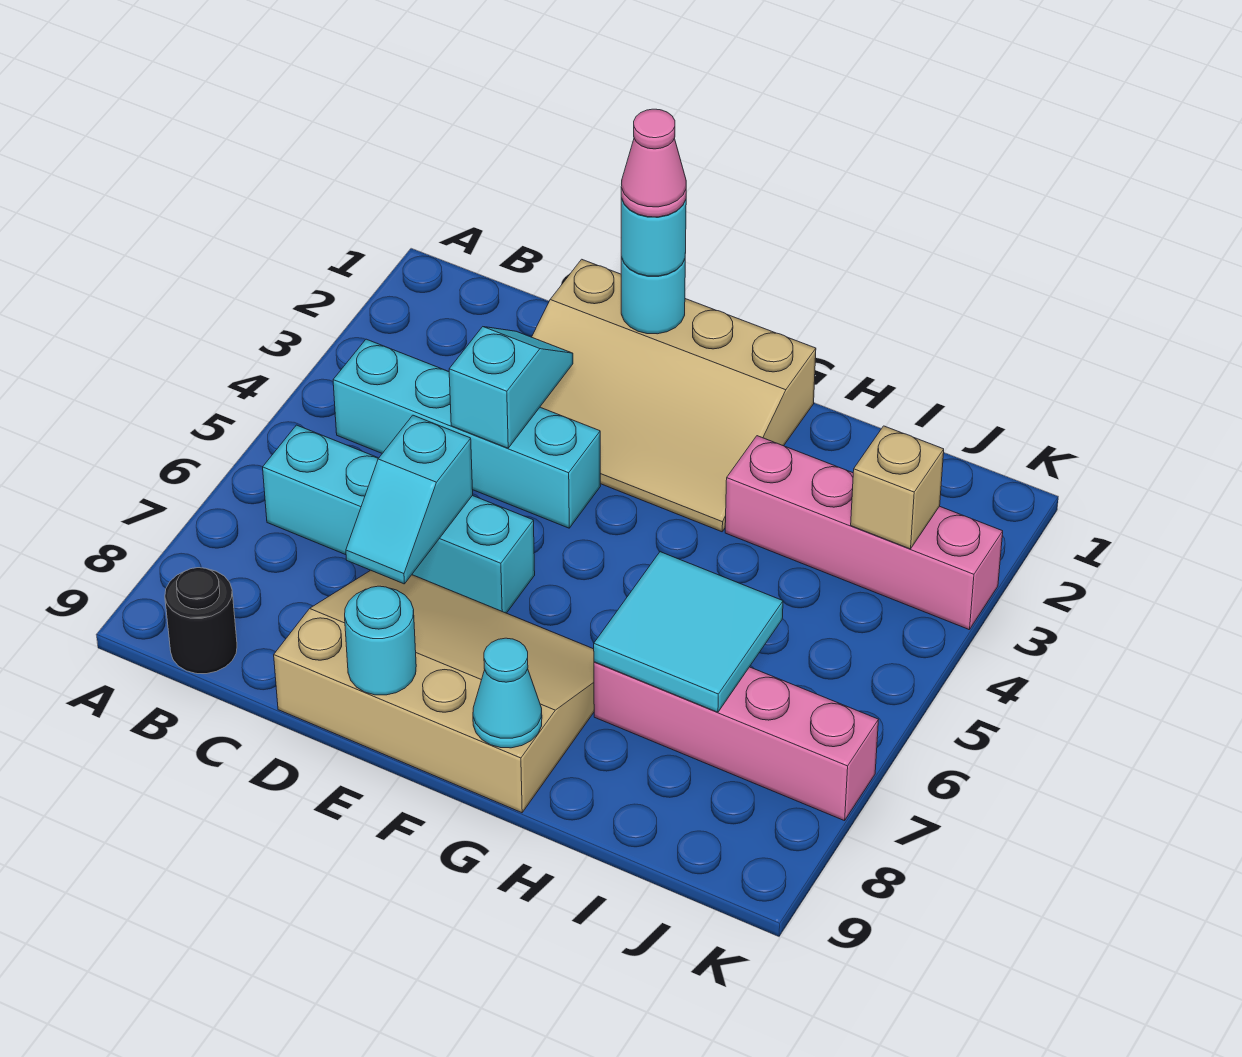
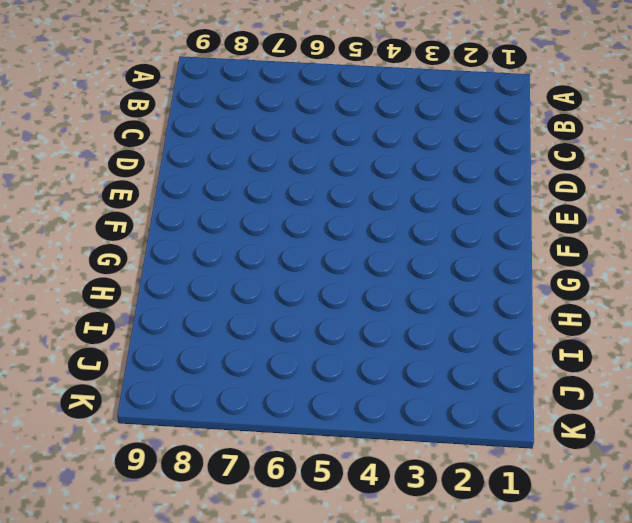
none -> cyan 1x4 brick [333,339,600,528]
none -> cyan 1x4 brick [263,425,535,613]
none -> black 1x1 round brick [165,568,237,674]

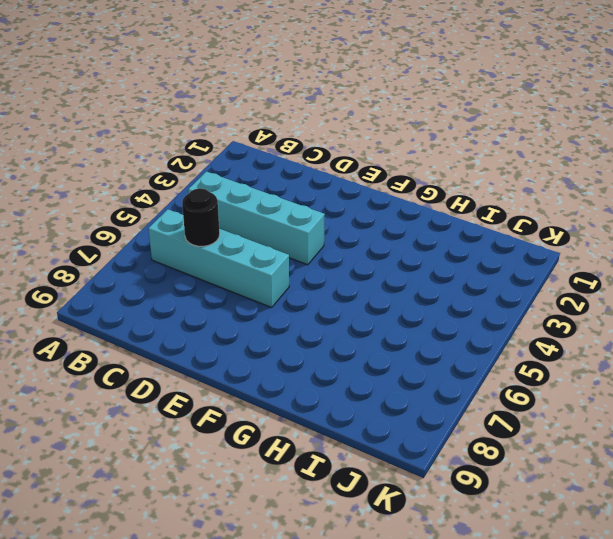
black 1x1 round brick [182,188,220,246] -> black 1x1 round brick moved to [165,568,237,674]
none -> tan 3x4 slope [532,259,816,532]
none -> tan 3x4 slope [274,570,594,813]
none -> pink 1x4 brick [725,436,1003,630]

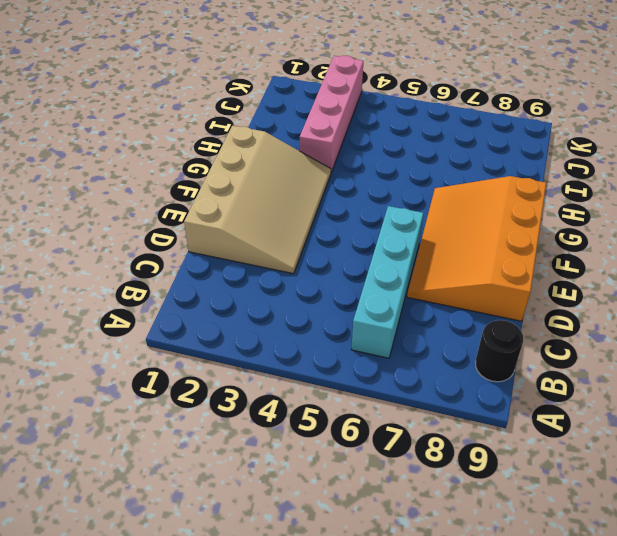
orange 3x4 slope [407,176,546,321] -> tan 3x4 slope [274,570,594,813]
none -> cyan 1x4 brick [333,339,600,528]
none -> pink 1x4 brick [594,662,878,821]
none -> cyan 1x2 slope [449,327,573,448]

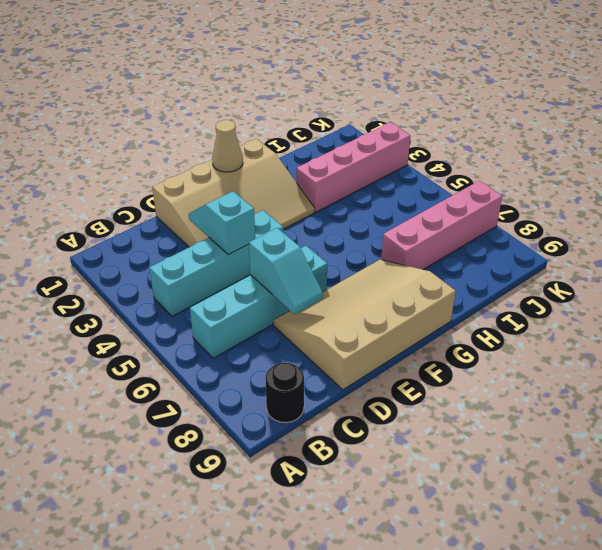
tan 1x1 cone [212,120,243,172] -> none
none -> cyan 1x1 round brick [621,258,685,334]
none -> cyan 1x1 round brick [345,586,416,695]
none -> cyan 1x1 cone [473,638,542,748]

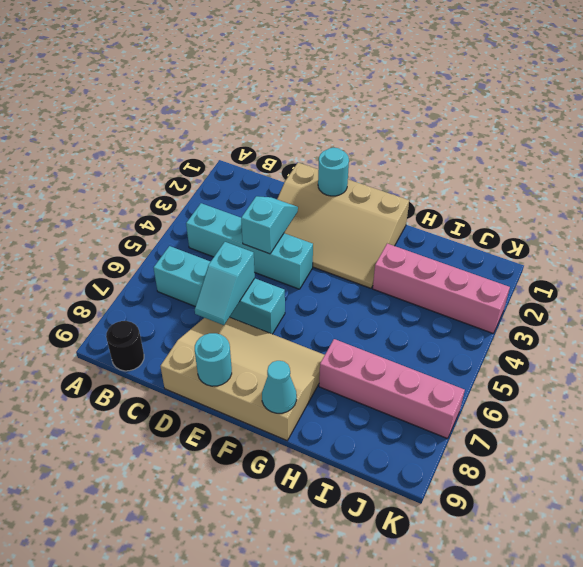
none -> cyan 2x2 tile [594,552,783,712]
none -> tan 1x1 brick [851,426,944,549]
none -> cyan 1x1 round brick [621,198,686,276]

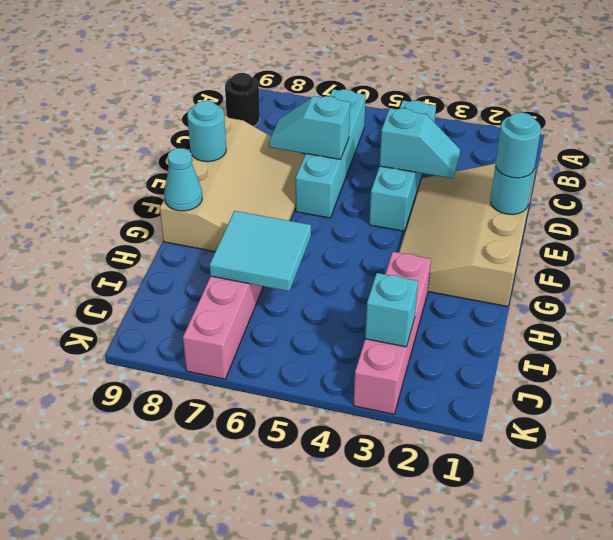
cyan 1x1 brick [365,273,418,347] -> tan 1x1 brick [851,426,944,549]
none -> pink 1x1 cone [621,109,686,217]

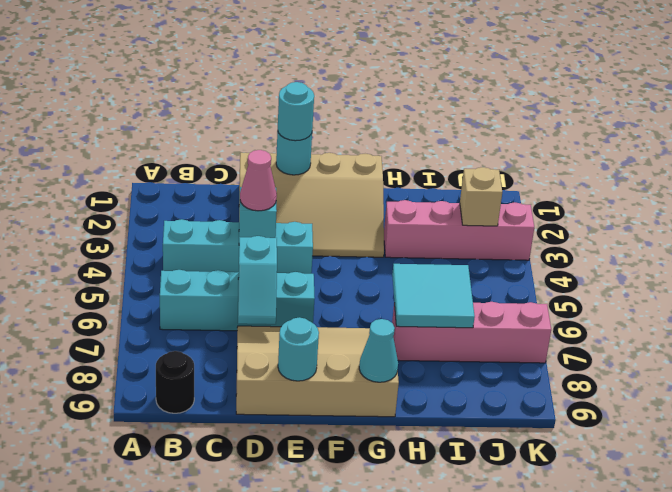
pink 1x1 cone [240,150,277,211] -> pink 1x1 cone moved to [621,109,686,217]

